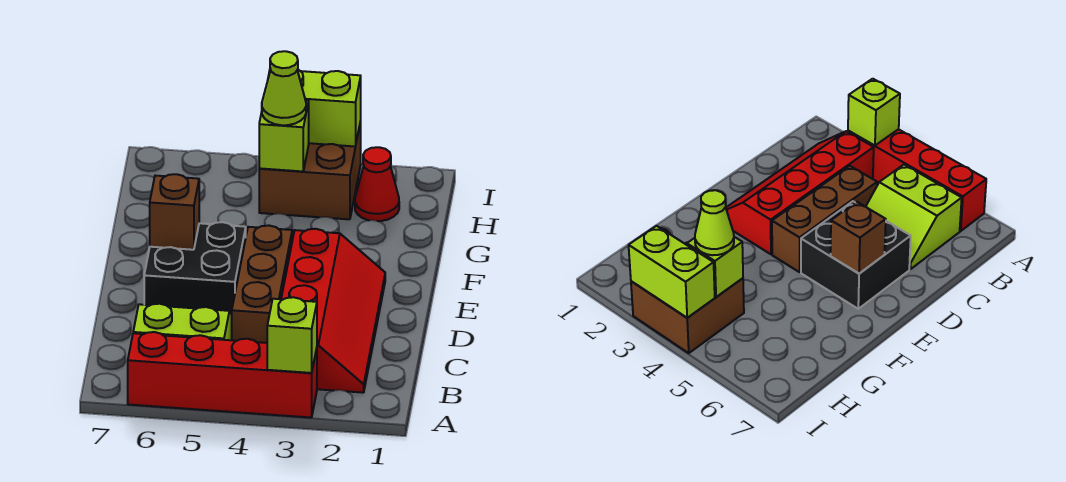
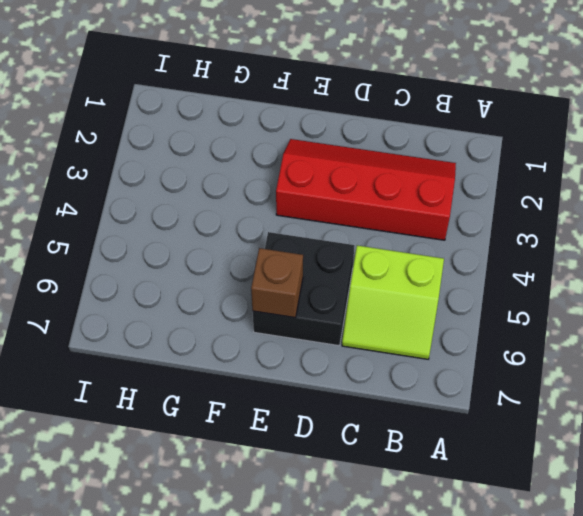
lime 2x2 slope [342,245,444,359] -> lime 2x2 slope turned to [133,304,232,340]
none -> red 1x4 brick [128,332,317,418]
none -> brown 1x3 brick [232,226,292,343]
none -> red 1x1 cone [355,147,399,221]

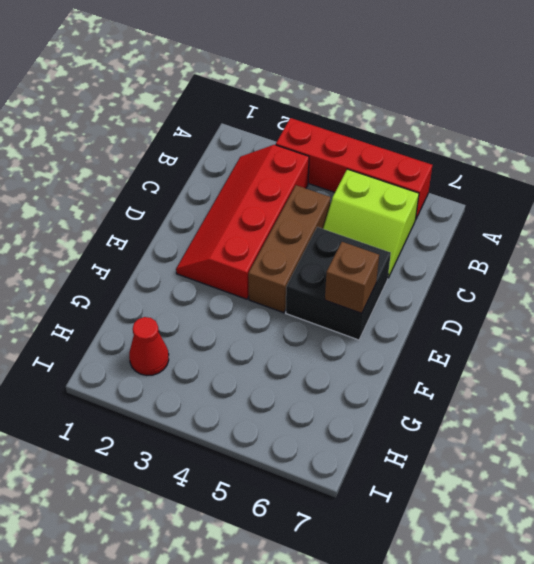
none -> brown 2x2 brick [259,122,361,219]
none -> lime 1x1 brick [267,297,317,373]
none -> lime 1x1 brick [259,100,309,171]

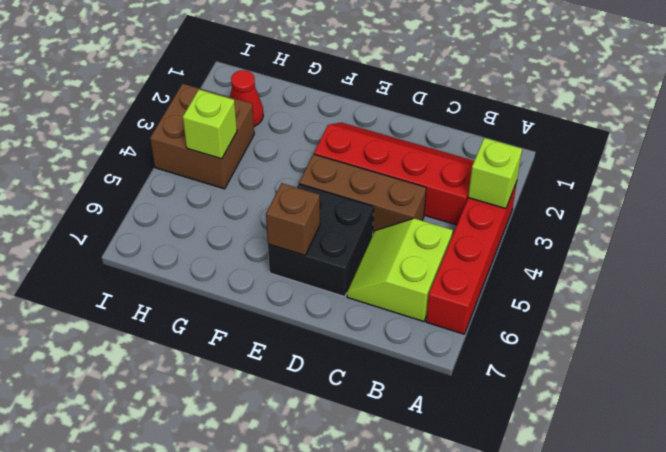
none -> lime 1x2 brick [268,69,361,147]
none -> lime 1x1 cone [262,51,306,125]

